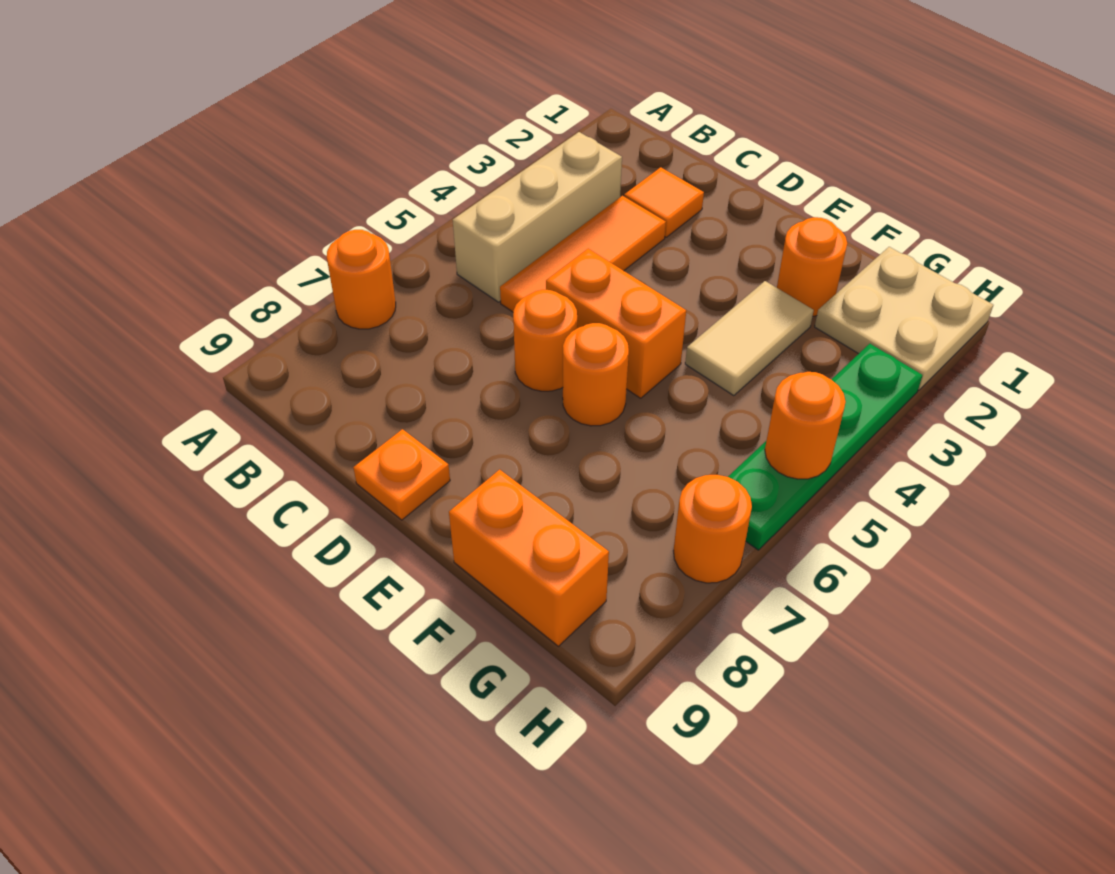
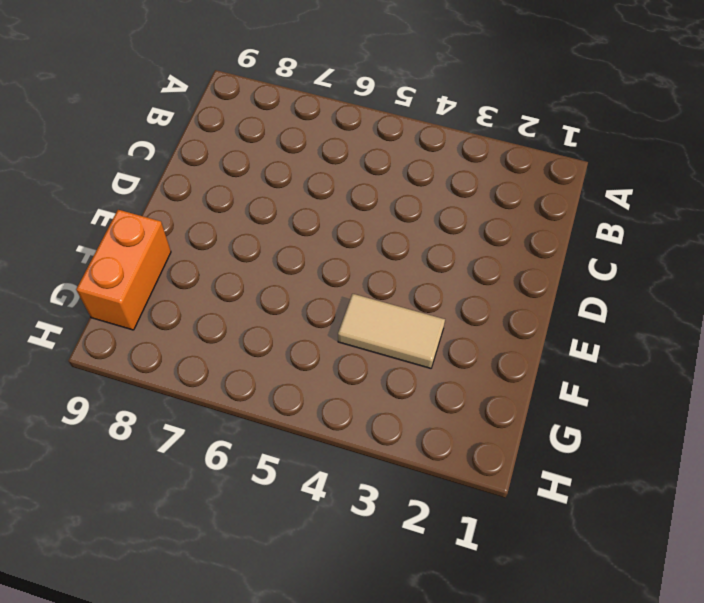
none -> orange 1x1 round brick [327,230,396,329]
none -> tan 1x3 brick [453,132,622,302]
none -> orange 1x1 tile [624,167,704,237]

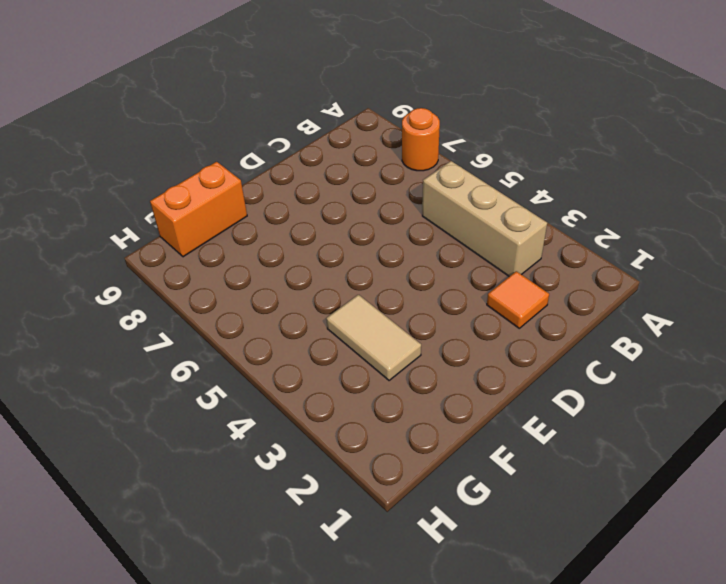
none -> orange 1x3 tile [500,196,666,312]
none -> orange 1x2 brick [546,249,686,398]
none -> orange 1x1 round brick [513,290,577,391]

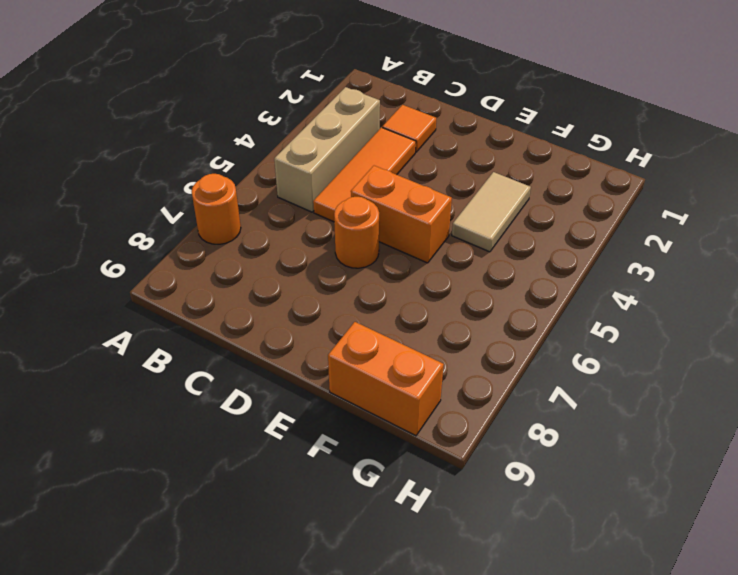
none -> orange 1x1 plate [353,429,450,520]
none -> orange 1x1 round brick [563,323,629,426]
none -> orange 1x1 round brick [777,217,847,316]

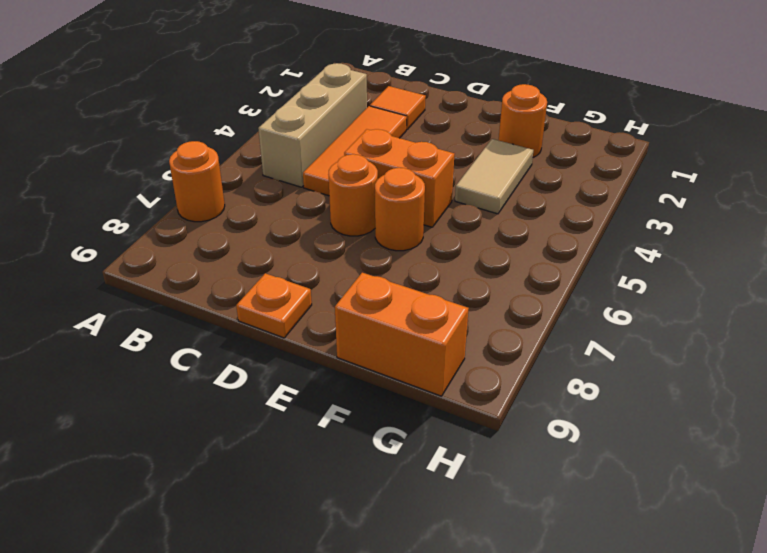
none -> tan 2x2 plate [815,247,993,390]
none -> green 1x4 plate [728,344,922,550]
none -> orange 1x1 round brick [673,475,752,583]

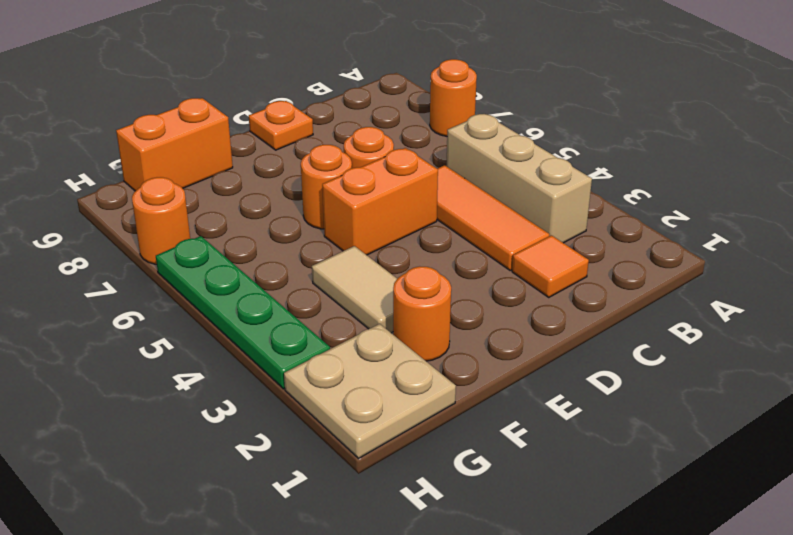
none -> orange 1x1 round brick [765,372,846,479]

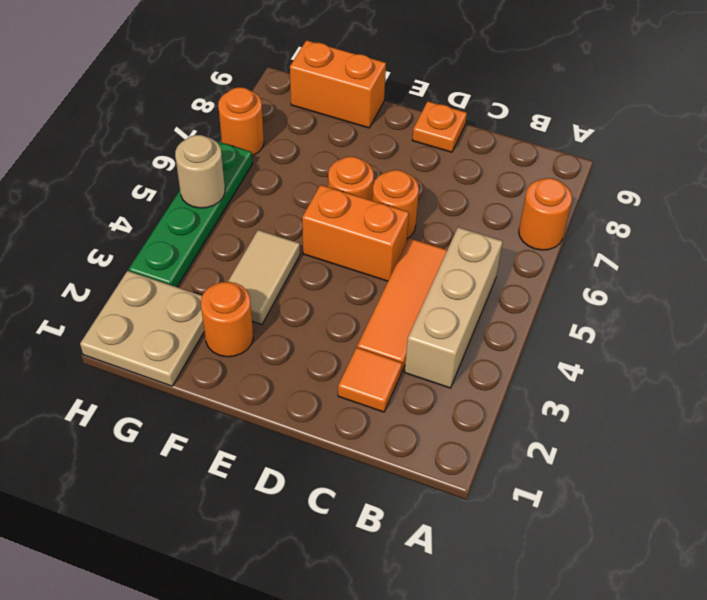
tan 1x1 round brick [175,135,225,208] -> orange 1x1 round brick [765,372,846,479]

